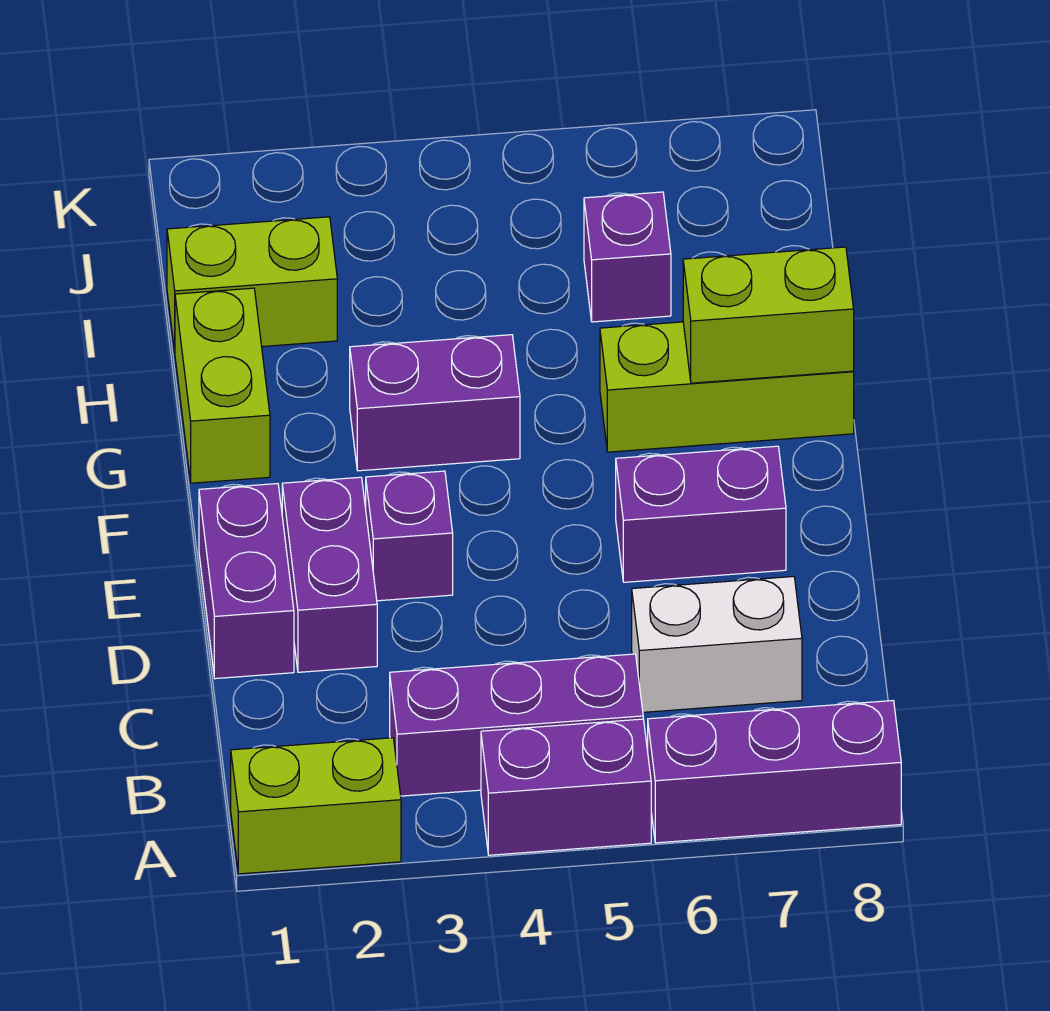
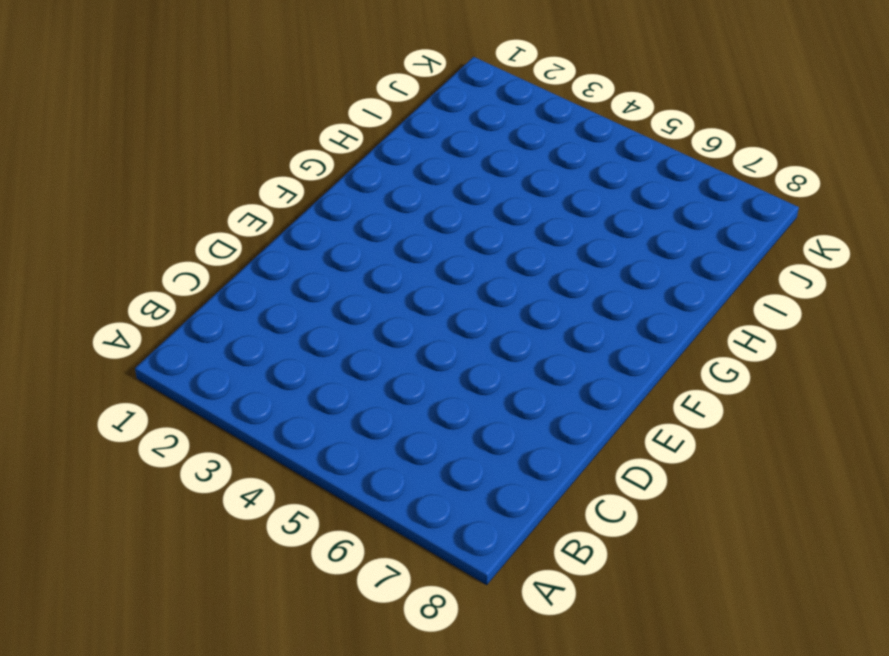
none -> lime 1x2 brick [231,738,401,874]
none -> purple 1x2 brick [481,719,651,855]
none -> purple 1x3 brick [648,701,901,843]

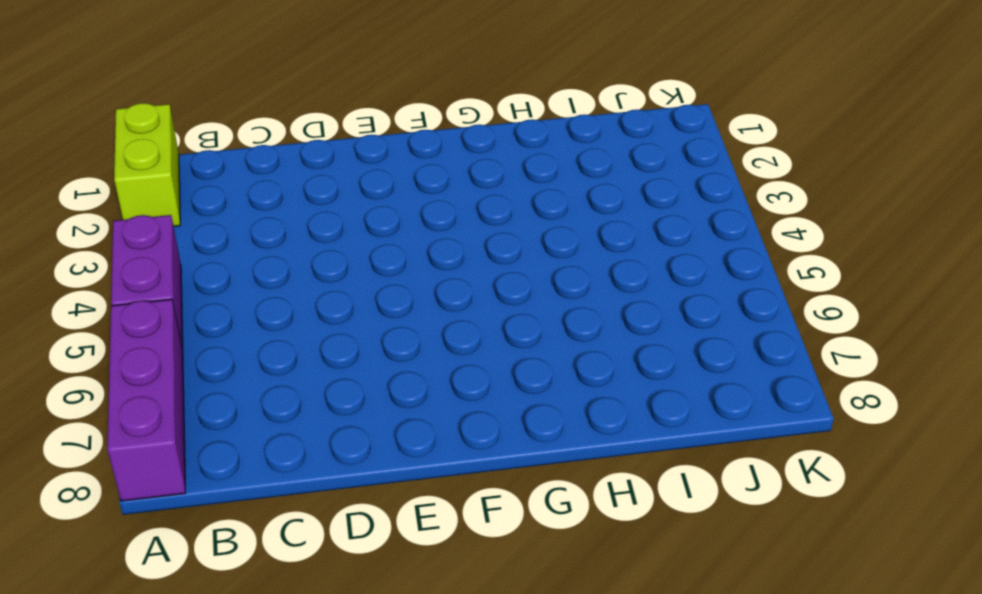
none -> purple 1x3 brick [390,654,643,796]
none -> white 1x2 brick [632,577,802,712]
none -> purple 1x2 brick [199,484,294,679]

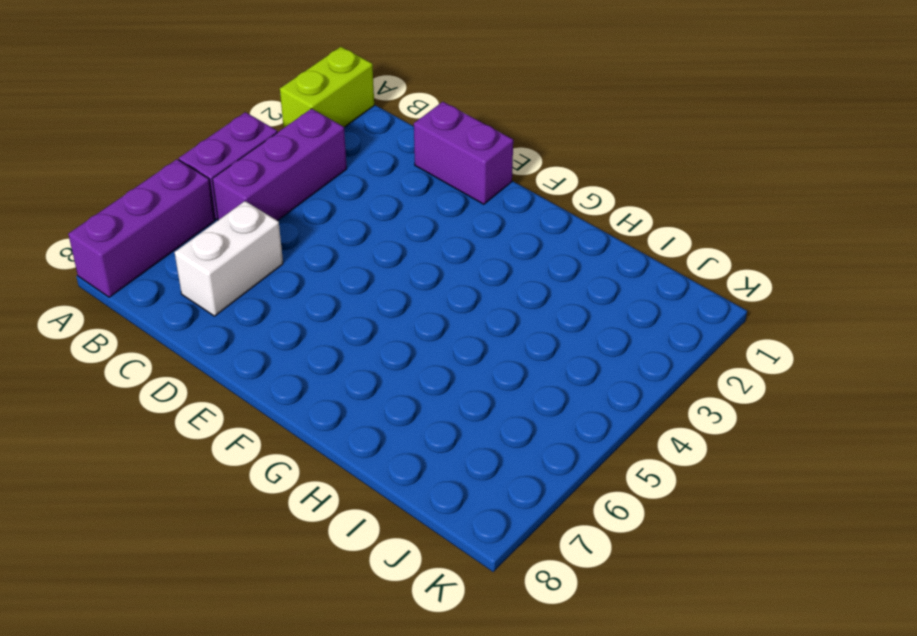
none -> purple 1x2 brick [282,477,377,672]
none -> purple 1x1 brick [366,471,453,601]
none -> purple 1x2 brick [616,446,786,582]

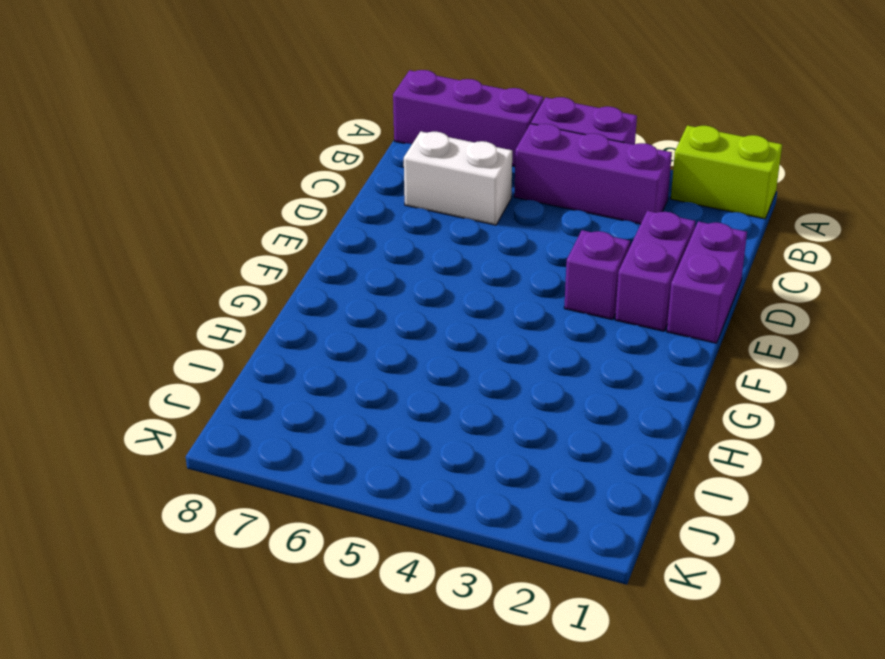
none -> purple 1x2 brick [616,446,786,582]
none -> lime 1x2 brick [175,288,270,483]
none -> purple 1x2 brick [350,335,520,471]

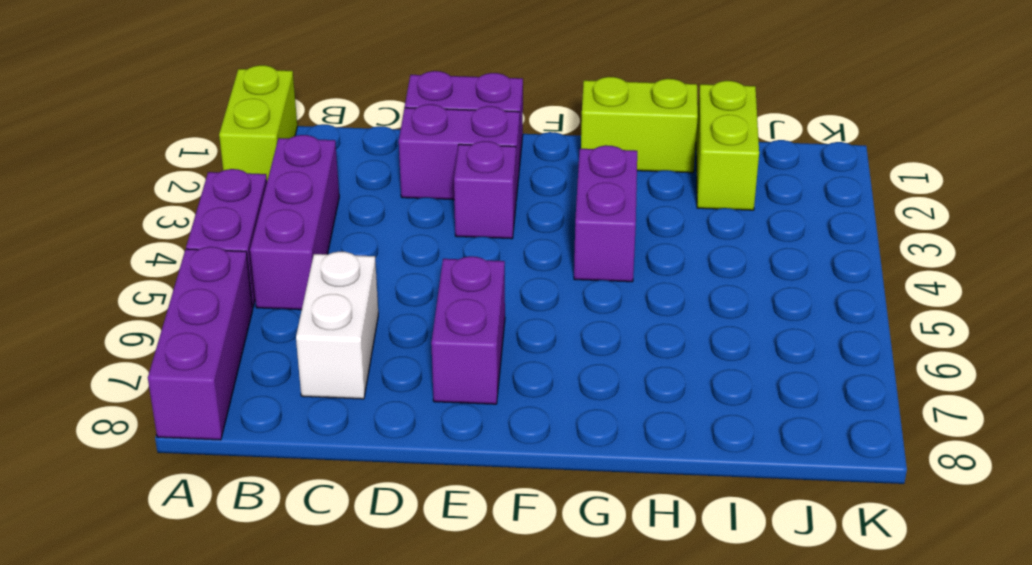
none -> lime 1x3 brick [600,322,854,452]
none -> purple 1x1 brick [584,192,671,322]
none -> lime 1x2 brick [683,247,854,383]

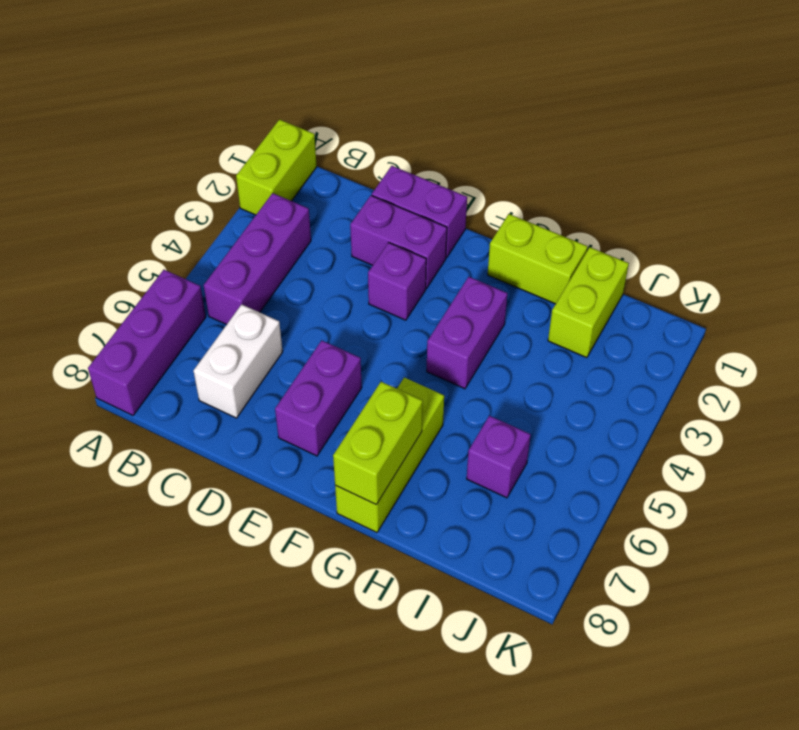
none -> purple 1x2 brick [481,719,651,855]

